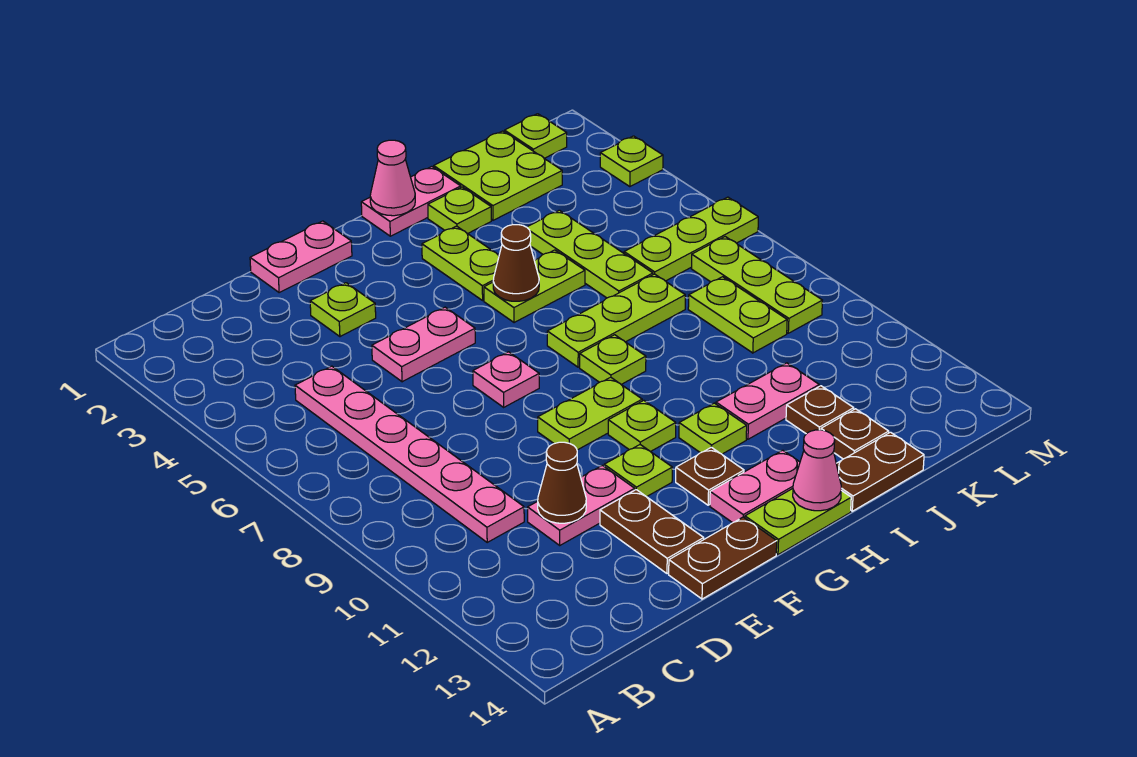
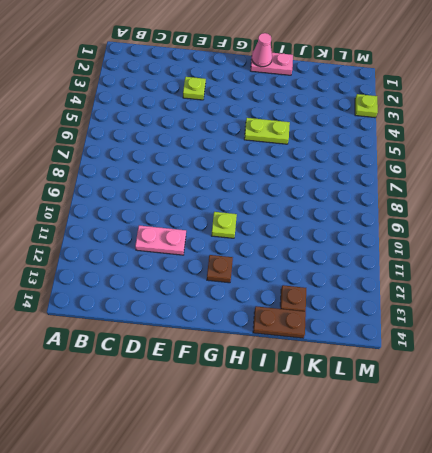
none -> pink 1x6 plate [295,366,524,542]
none -> pink 1x2 plate [250,221,352,293]
none -> pink 1x2 plate [372,307,475,382]
none -> brown 1x2 plate [600,490,704,574]

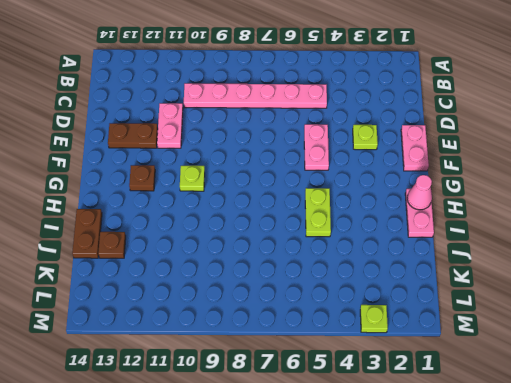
none -> brown 1x2 plate [669,517,777,599]
none -> pink 1x1 plate [473,352,539,407]
none -> lime 1x2 plate [538,377,642,450]
none -> lime 1x1 plate [604,445,672,497]

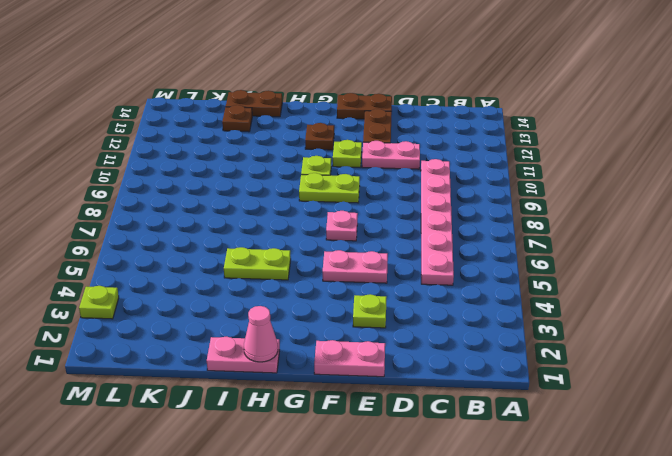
none -> pink 1x2 plate [710,450,800,523]
none -> lime 1x2 plate [745,489,851,555]
none -> lime 1x2 plate [422,226,499,300]
none -> lime 1x3 plate [547,274,685,367]

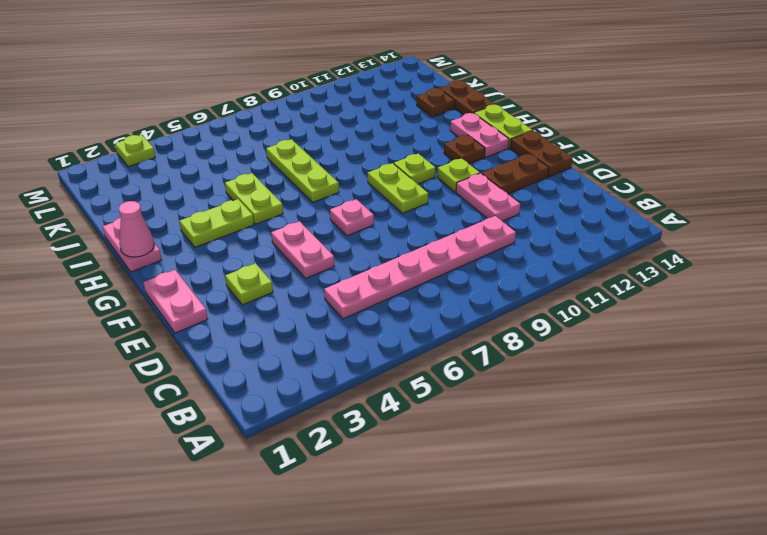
none -> lime 1x1 plate [580,335,646,384]
none -> lime 1x1 plate [679,403,747,454]
none -> lime 1x1 plate [428,187,491,234]
none -> pink 1x2 plate [716,363,819,439]

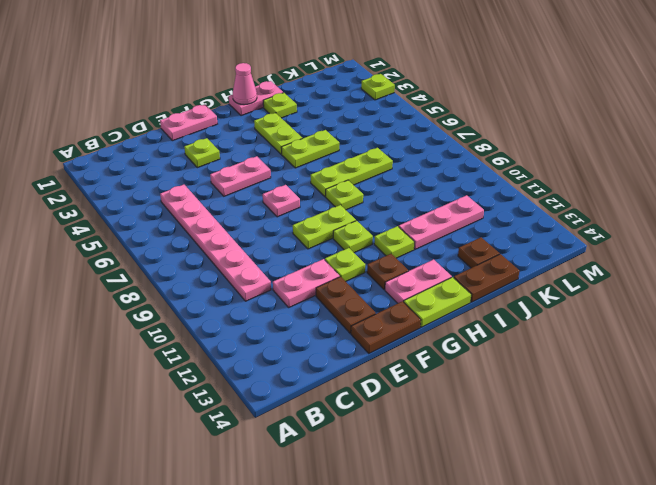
pink 1x3 plate [399,195,484,249] -> pink 1x2 plate [716,363,819,439]
none -> lime 2x2 plate [434,131,562,220]
none -> lime 1x3 plate [527,210,653,298]
none -> brown 1x1 plate [786,386,854,434]
none -> lime 1x3 plate [624,197,758,281]

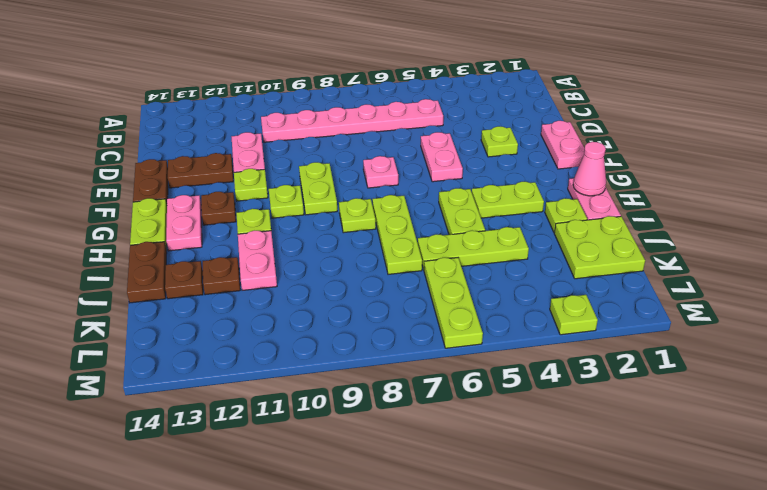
none -> lime 1x2 plate [688,277,787,353]
none -> lime 1x1 plate [505,114,567,158]
none -> lime 1x3 plate [691,237,822,333]
none -> brown 1x1 cone [538,442,586,523]

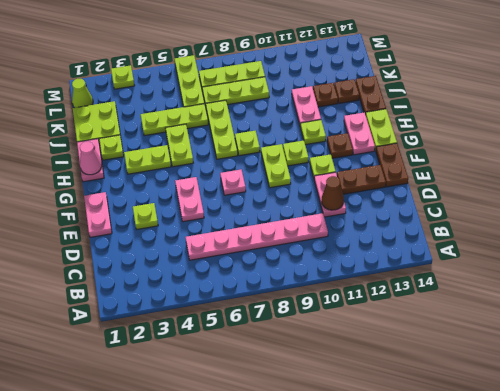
lime 1x3 plate [202,77,269,105] -> lime 1x2 plate [688,277,787,353]
lime 1x1 cone [72,79,93,108] -> lime 1x1 plate [505,114,567,158]
none -> brown 1x1 cone [493,225,539,301]
none -> pink 1x1 cone [793,430,841,511]

